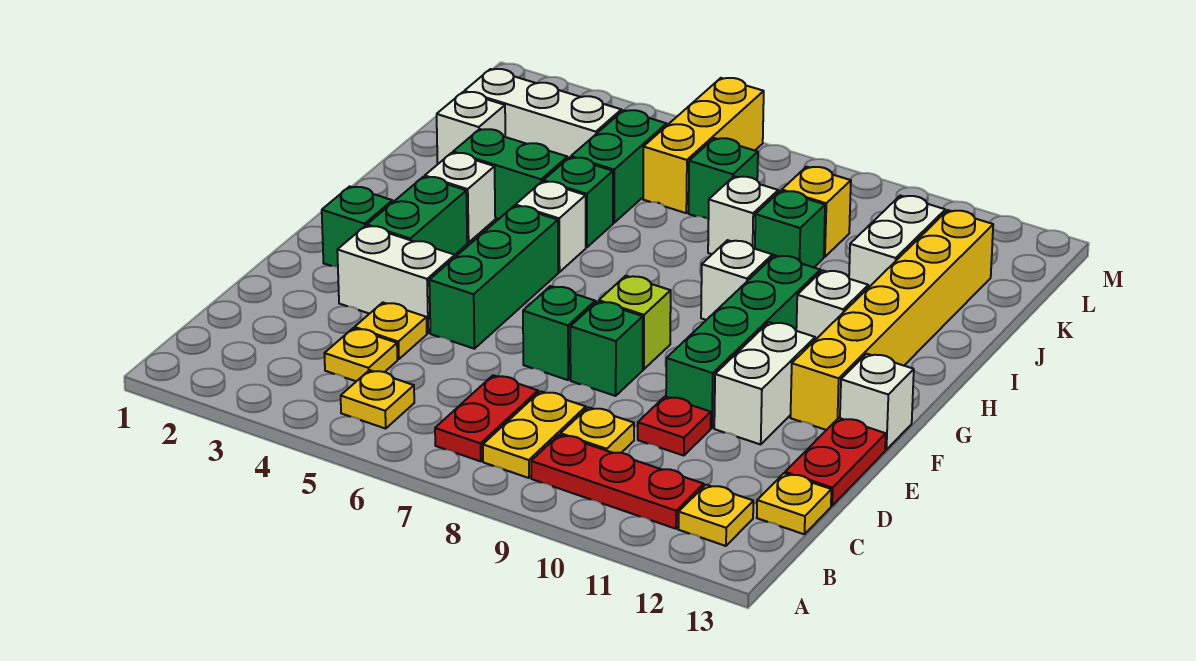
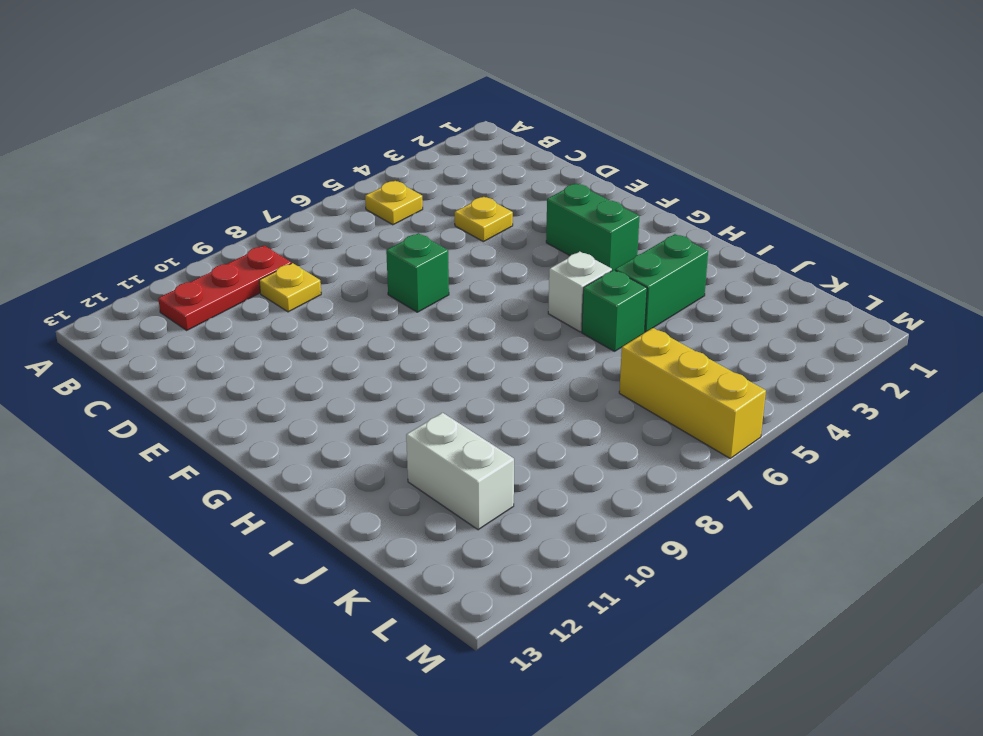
none -> red 1x2 plate [435,375,538,461]
none -> yellow 1x2 plate [483,391,586,478]
none -> yellow 1x1 plate [678,485,753,546]
none -> yellow 1x1 plate [324,328,397,381]

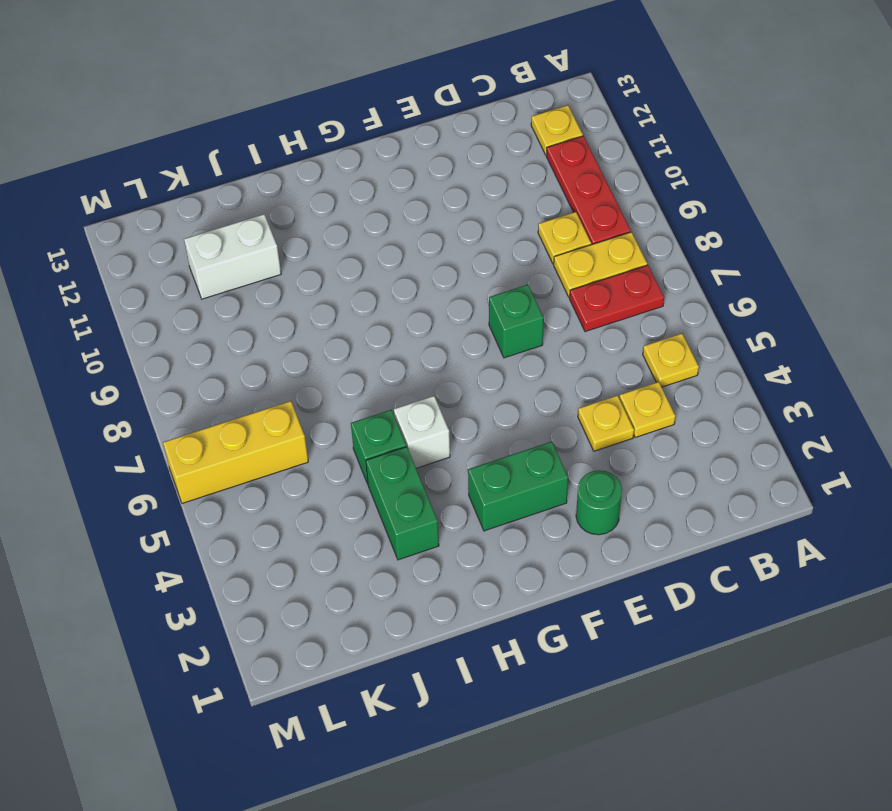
green 1x1 round brick [576,470,622,535] -> none
none -> yellow 1x1 plate [757,473,831,534]
none -> red 1x1 plate [638,397,711,456]
none -> red 1x2 plate [785,418,886,506]
none -> white 1x2 brick [337,226,455,333]

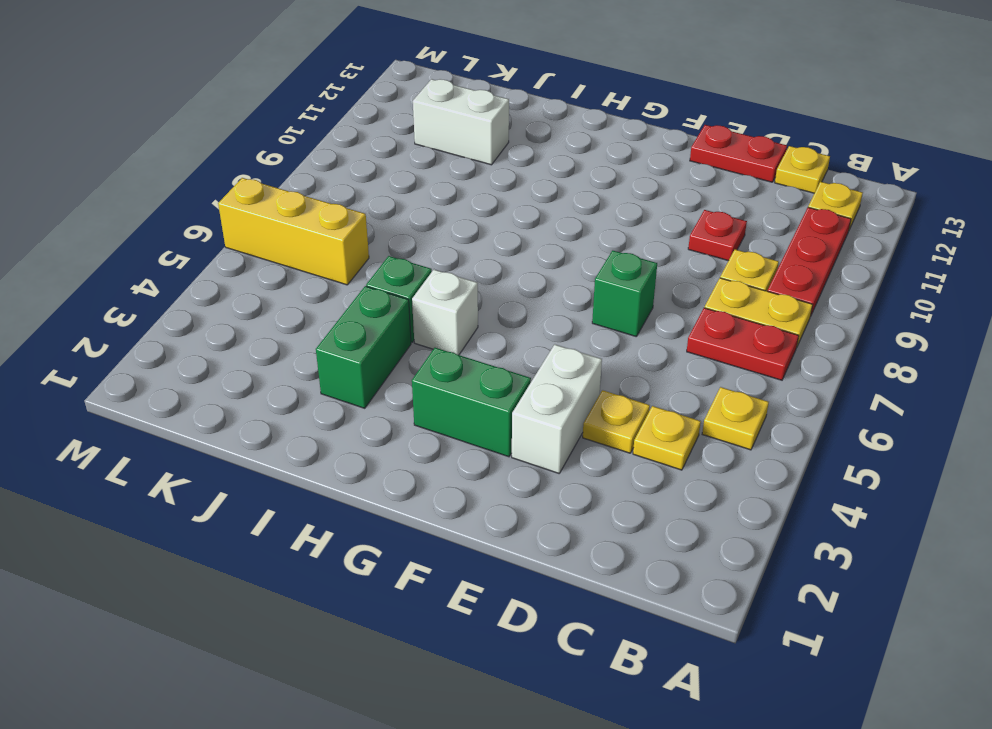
none -> green 1x3 brick [429,206,558,349]
none -> green 1x1 brick [570,301,643,396]
none -> green 1x4 brick [666,255,820,428]
none -> white 1x2 brick [714,322,815,444]

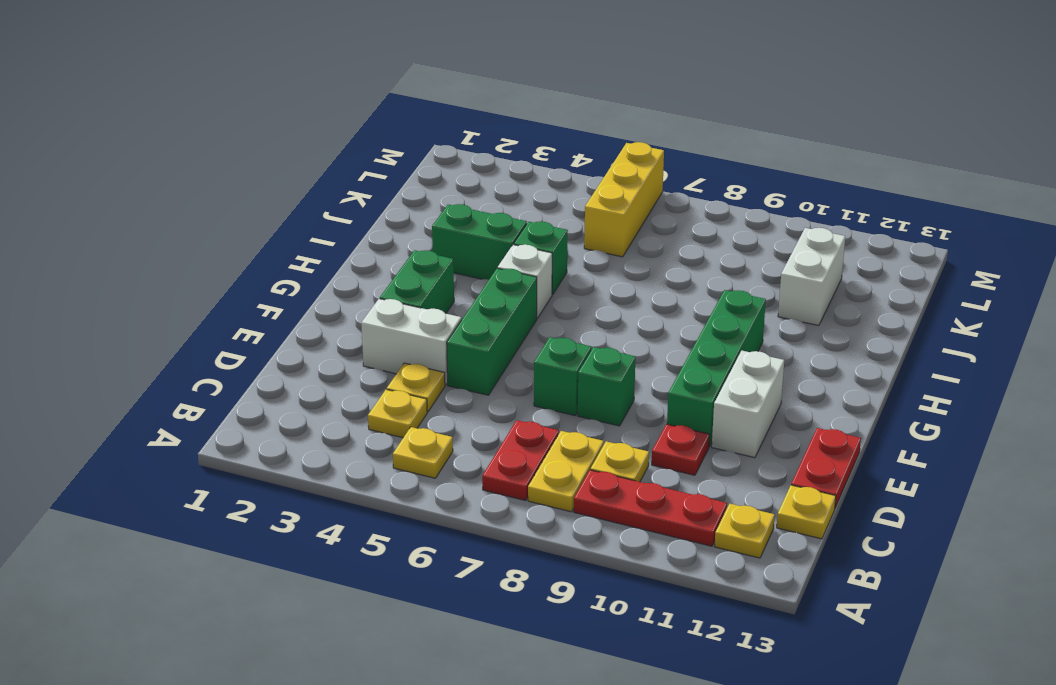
none -> green 1x1 brick [322,186,393,267]
none -> lime 1x1 brick [599,276,671,369]
none -> yellow 1x6 brick [790,210,993,430]
none -> white 1x1 brick [840,354,914,450]

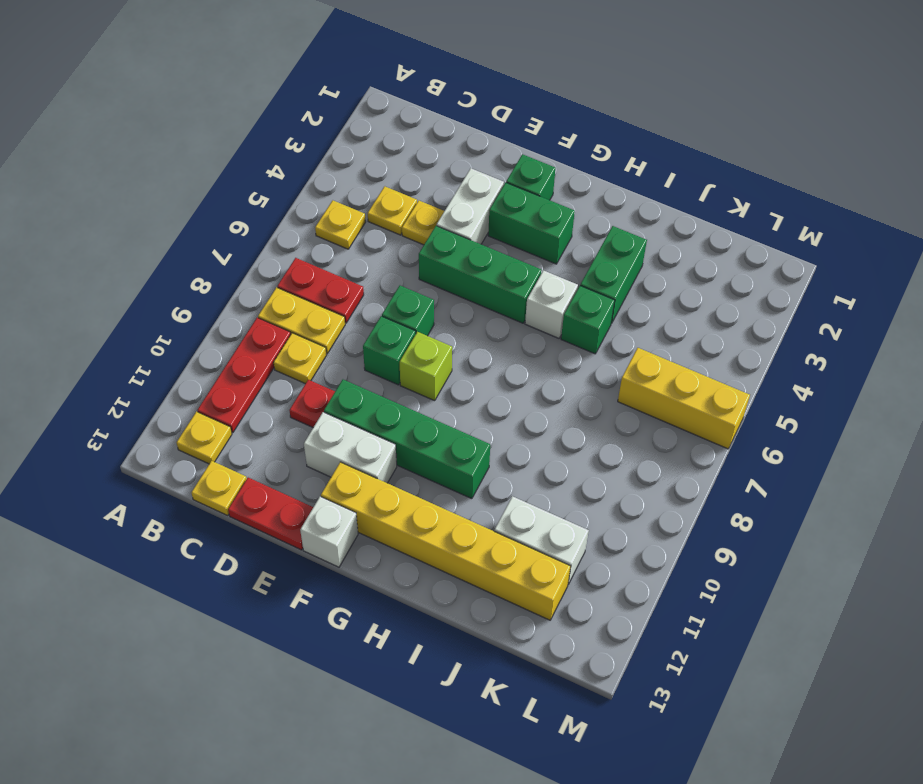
none -> white 1x1 brick [425,153,495,243]
none -> white 1x1 brick [701,240,773,320]
none -> white 1x1 brick [796,270,868,340]
none -> white 1x1 brick [437,92,505,164]

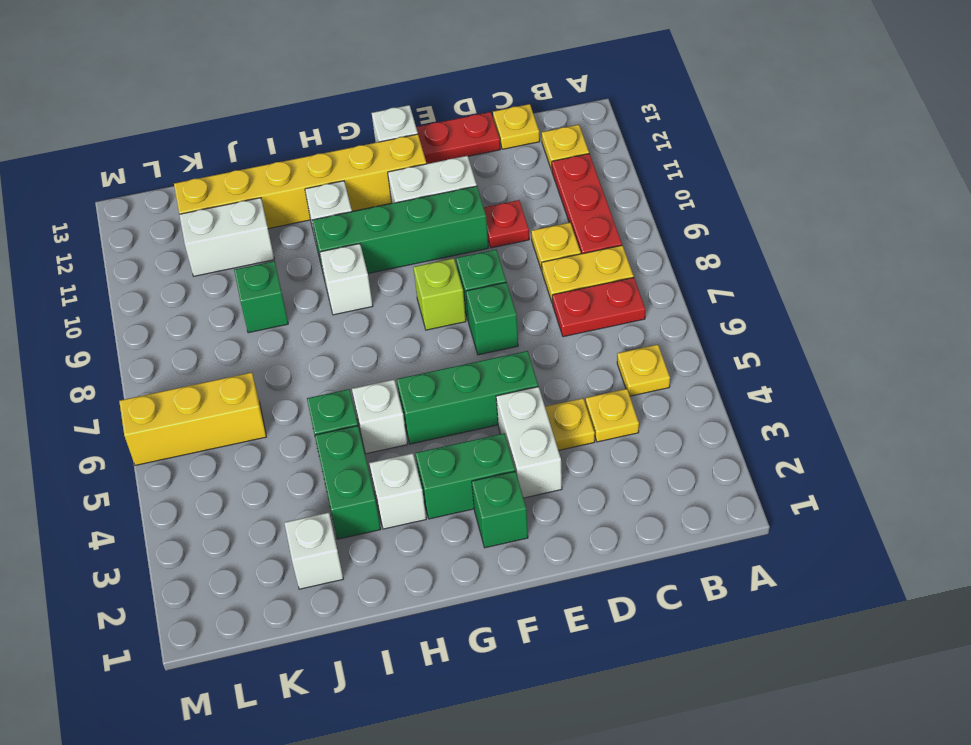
none -> green 1x2 brick [571,110,667,223]
none -> white 1x1 brick [708,176,778,254]
none -> white 1x3 brick [464,69,621,159]
none -> green 1x1 brick [689,138,758,219]

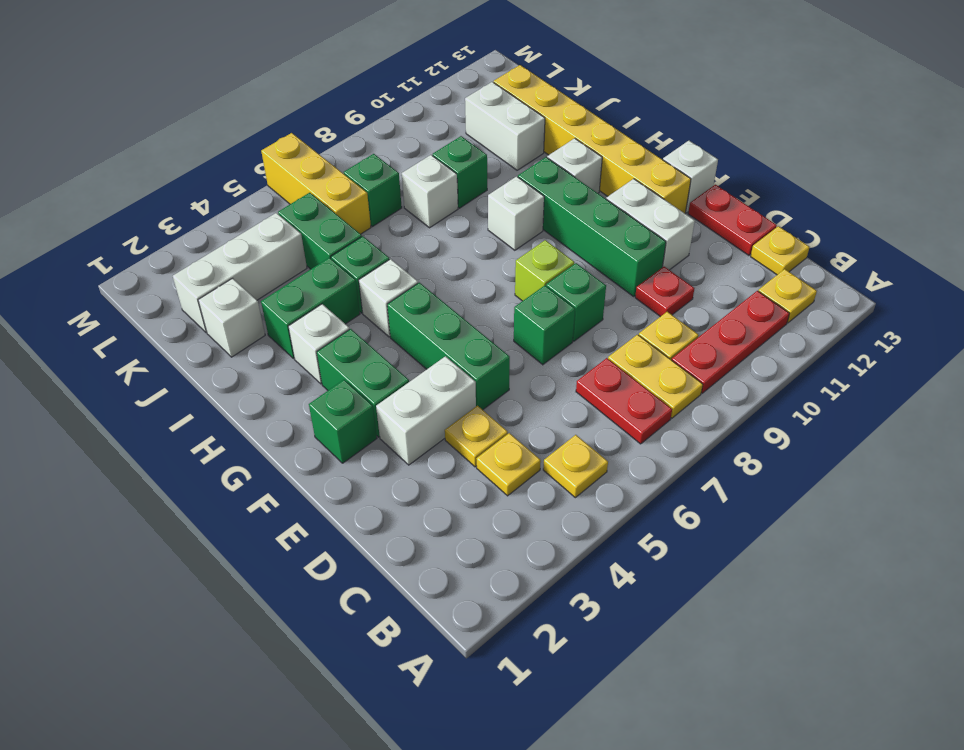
none -> yellow 1x1 brick [782,167,851,257]

